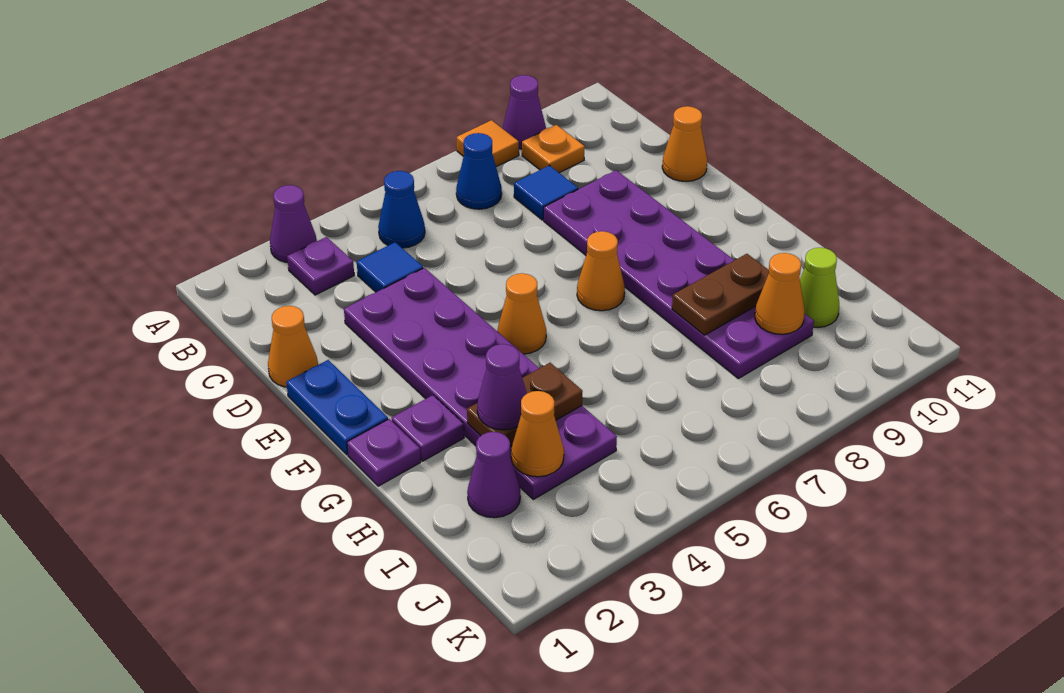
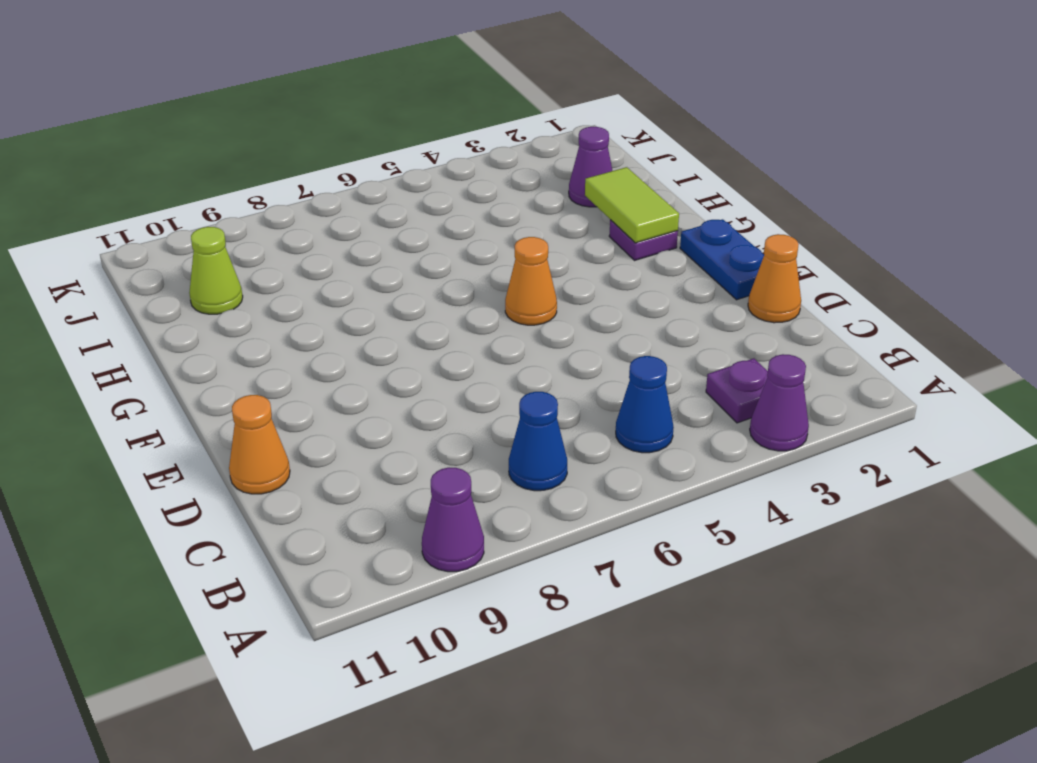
lime 1x2 tile [585,167,679,243] -> none
none -> orange 1x1 tile [457,120,519,167]
none -> orange 1x1 plate [522,125,585,173]
none -> blue 1x1 tile [357,242,423,292]

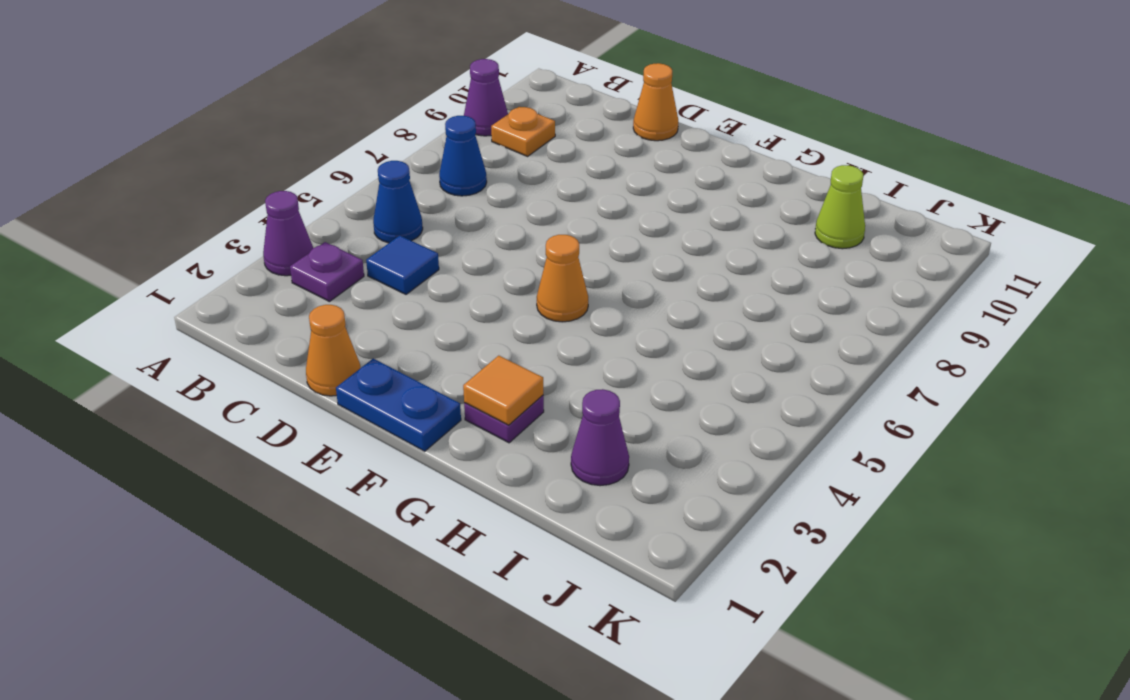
orange 1x1 tile [463,356,543,425] -> orange 1x1 tile moved to [457,120,519,167]
none -> blue 1x1 tile [514,165,578,220]
none -> purple 2x6 plate [344,268,617,499]
none -> purple 2x6 plate [544,170,814,379]

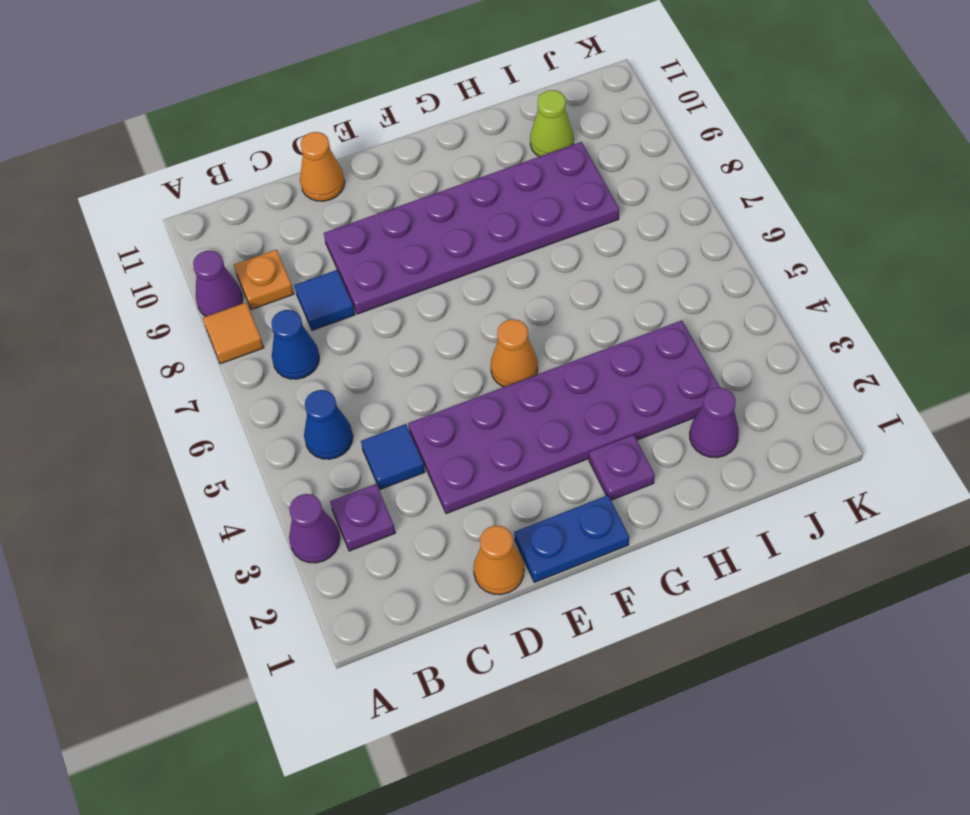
none -> orange 1x1 cone [577,231,625,311]
none -> purple 1x1 plate [347,419,421,486]
none -> brown 1x2 plate [467,363,582,446]

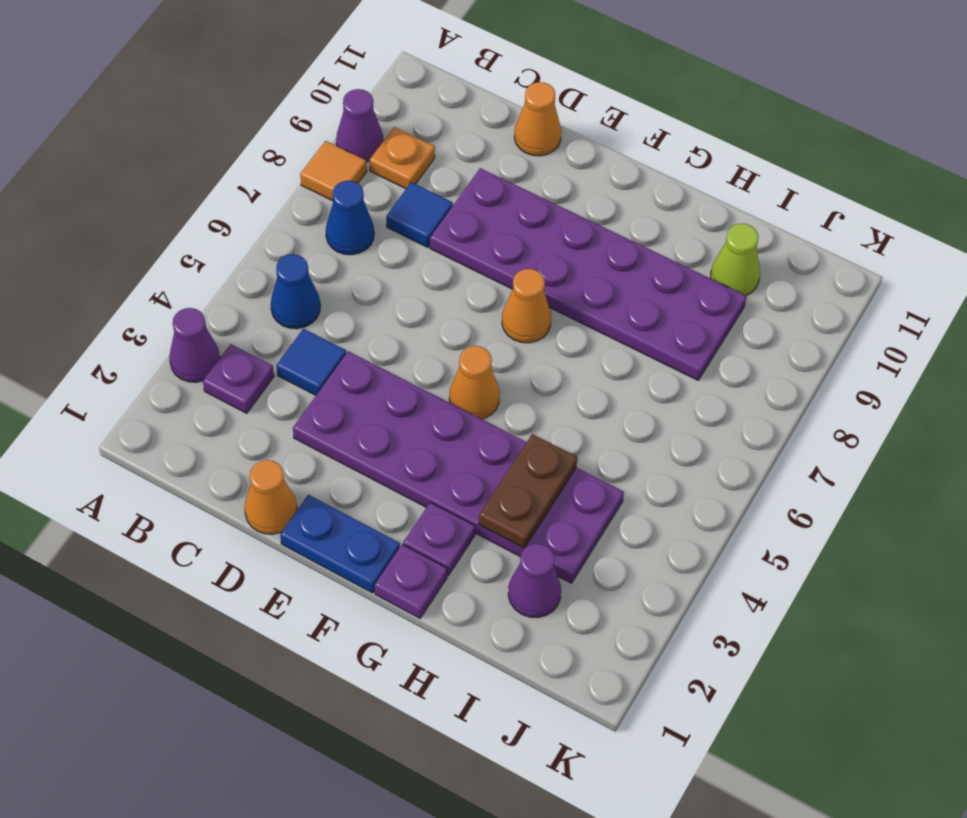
none -> brown 1x2 plate [672,254,769,335]
none -> orange 1x1 cone [511,391,564,477]
none -> orange 1x1 cone [755,253,805,334]

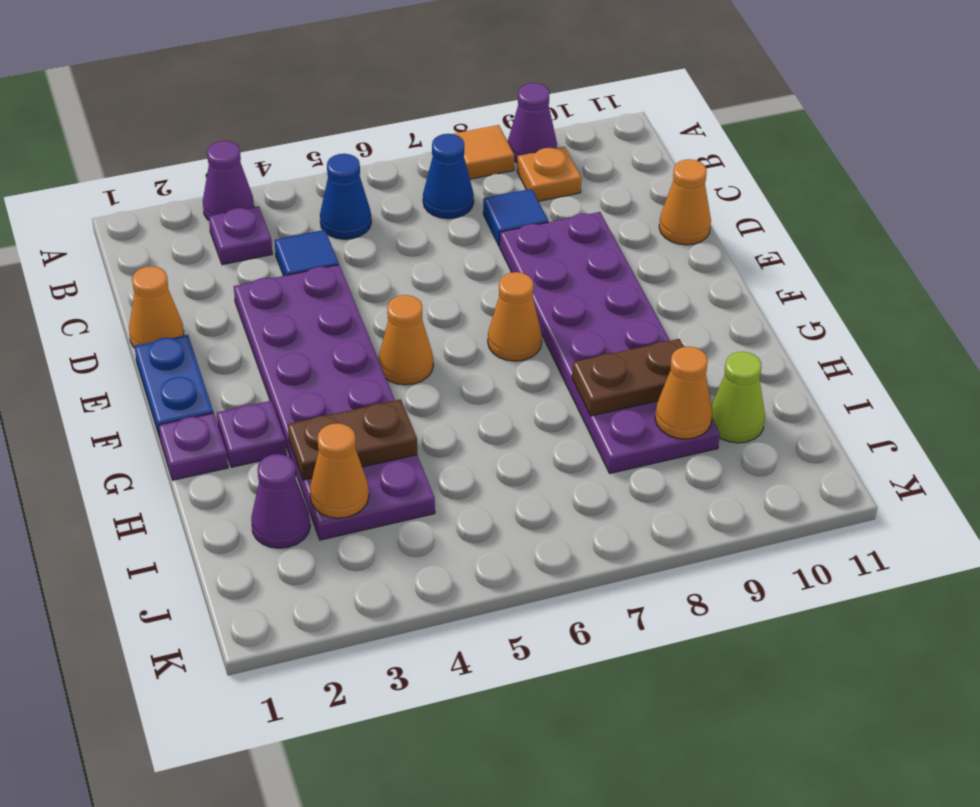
none -> purple 1x1 cone [477,344,527,430]

